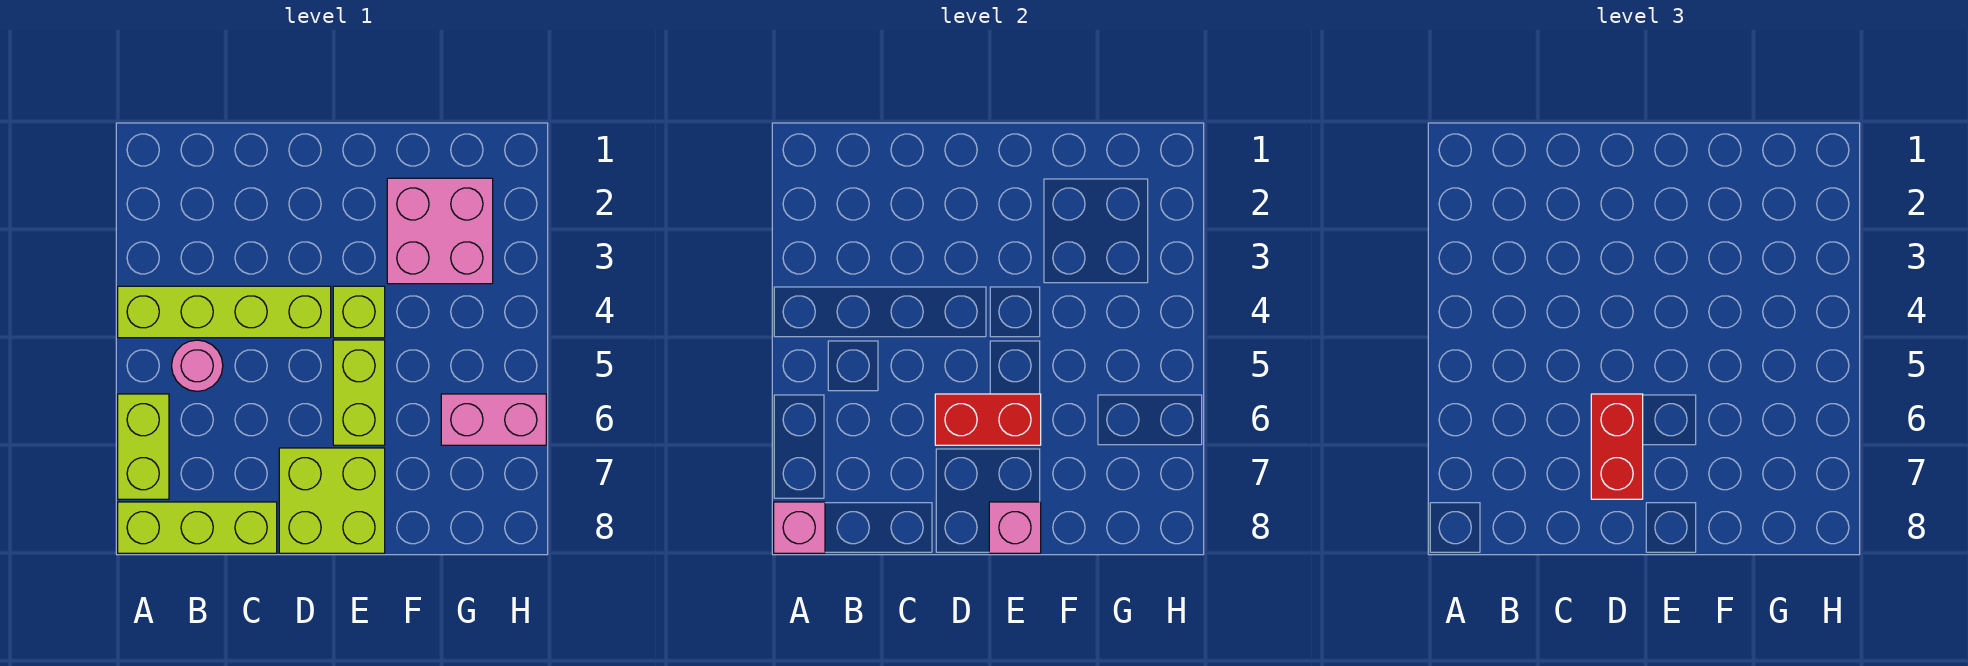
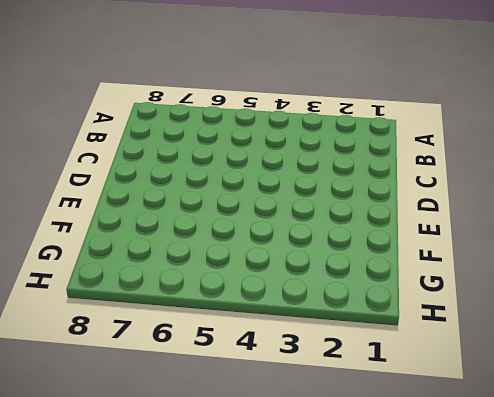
none -> lime 1x4 brick [118,286,331,338]
none -> lime 1x2 brick [118,394,169,499]
none -> lime 1x3 brick [118,502,277,553]

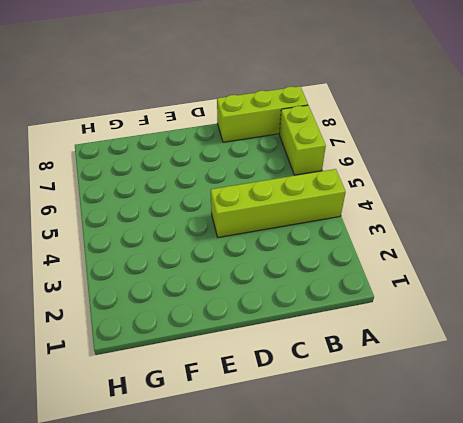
none -> pink 1x1 round brick [172,340,223,391]
none -> lime 2x2 brick [279,448,385,553]
none -> lime 1x1 brick [333,286,385,338]

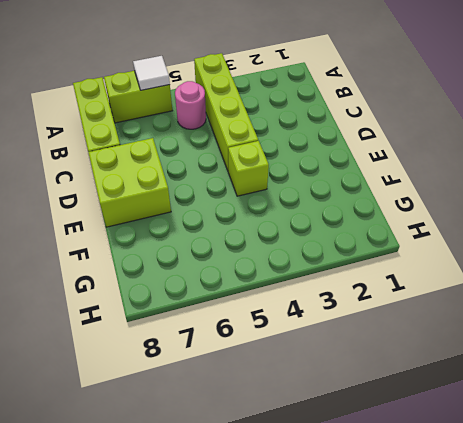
white 1x1 tile [133,56,170,90] -> none
none -> lime 1x2 brick [333,340,385,445]
none -> pink 2x2 brick [387,178,493,284]
none -> pink 1x2 brick [441,394,546,445]

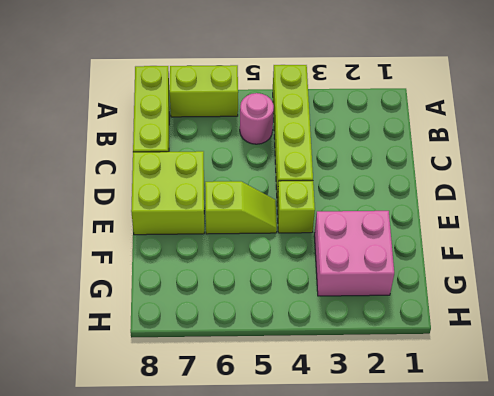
lime 1x2 slope [205,181,277,234] -> lime 1x2 brick [333,340,385,445]
none -> pink 1x2 brick [441,394,546,445]
none -> pink 1x1 brick [774,502,825,553]
none -> red 1x2 brick [935,394,1041,445]

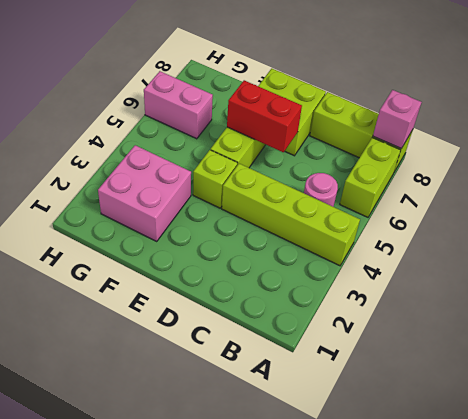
none -> pink 1x1 brick [989,502,1041,553]
none -> red 1x2 brick [1591,394,1643,499]

